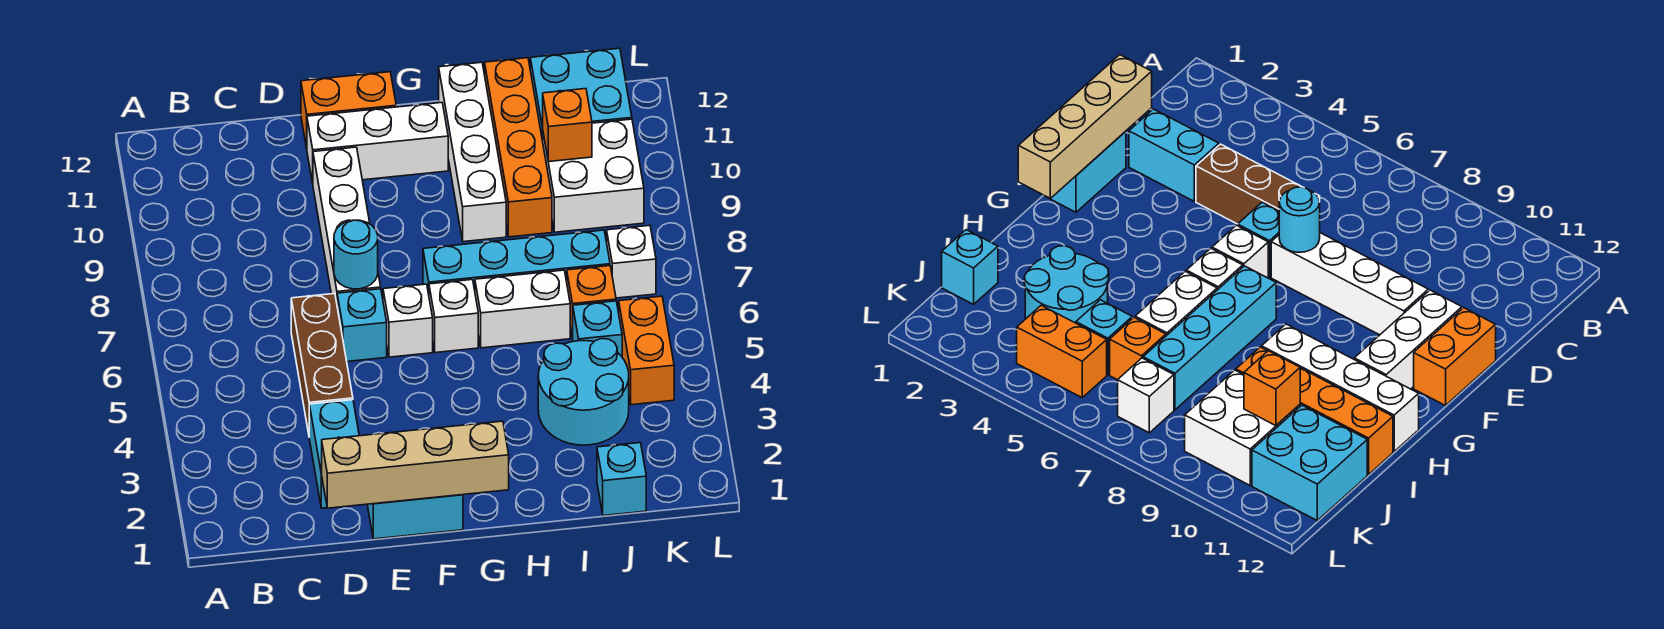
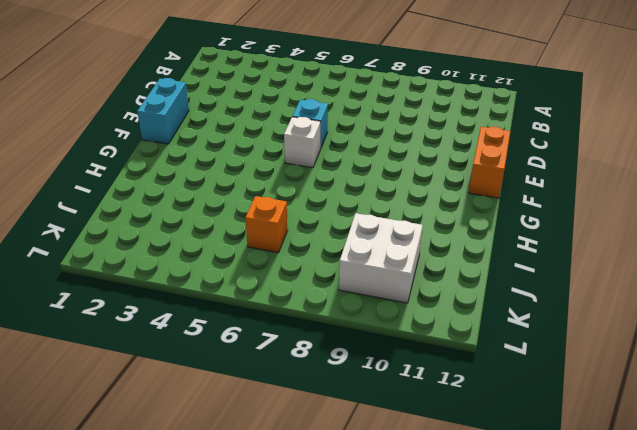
none -> cyan 1x2 brick [309,400,359,508]
none -> brown 1x3 brick [291,294,353,433]
none -> white 1x4 brick [313,147,381,302]

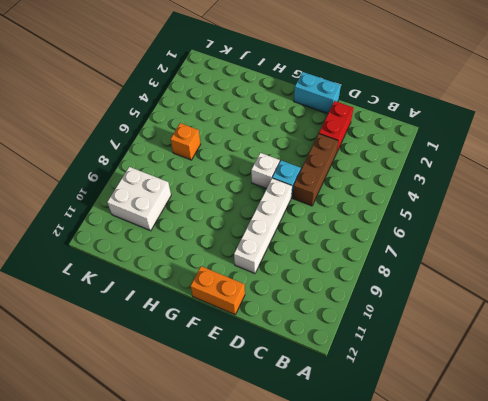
red 1x2 brick [319,101,354,153] -> cyan 1x2 brick [309,400,359,508]
none -> white 1x3 brick [307,103,448,183]
none -> white 1x1 brick [429,280,478,353]
none -> cyan 1x4 brick [423,230,610,294]

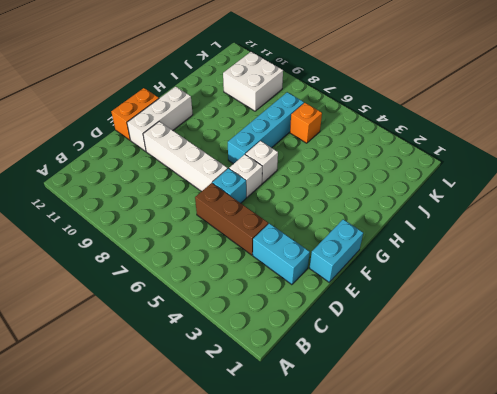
none -> white 1x2 brick [475,270,570,348]
none -> white 1x4 brick [439,62,506,242]
none -> cyan 2x2 round brick [538,339,629,445]

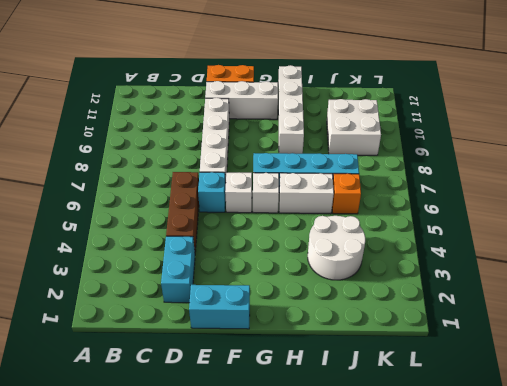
white 2x2 round brick [308,216,365,280] -> cyan 2x2 round brick [538,339,629,445]
none -> orange 1x4 brick [485,58,552,237]
none -> cyan 1x1 brick [597,443,646,516]
none -> cyan 1x1 brick [573,301,622,356]

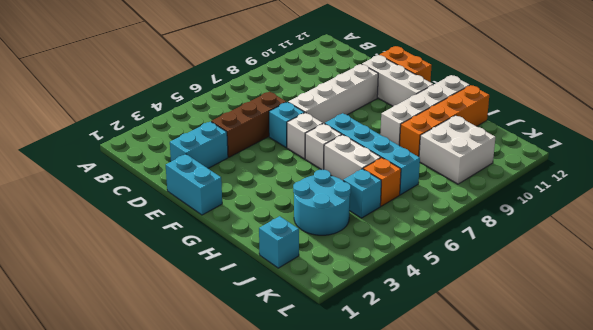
none -> cyan 2x2 brick [530,48,632,141]
none -> orange 1x2 brick [619,296,674,405]
none -> white 1x1 brick [607,225,656,298]

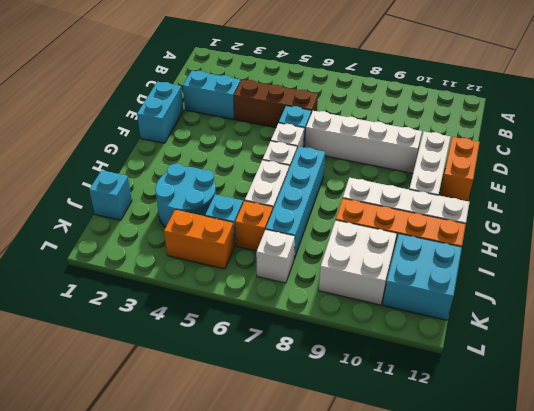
none -> tan 1x4 brick [321,421,509,508]
none -> cyan 1x1 round brick [334,220,378,289]
none -> orange 1x1 brick [542,89,592,162]

